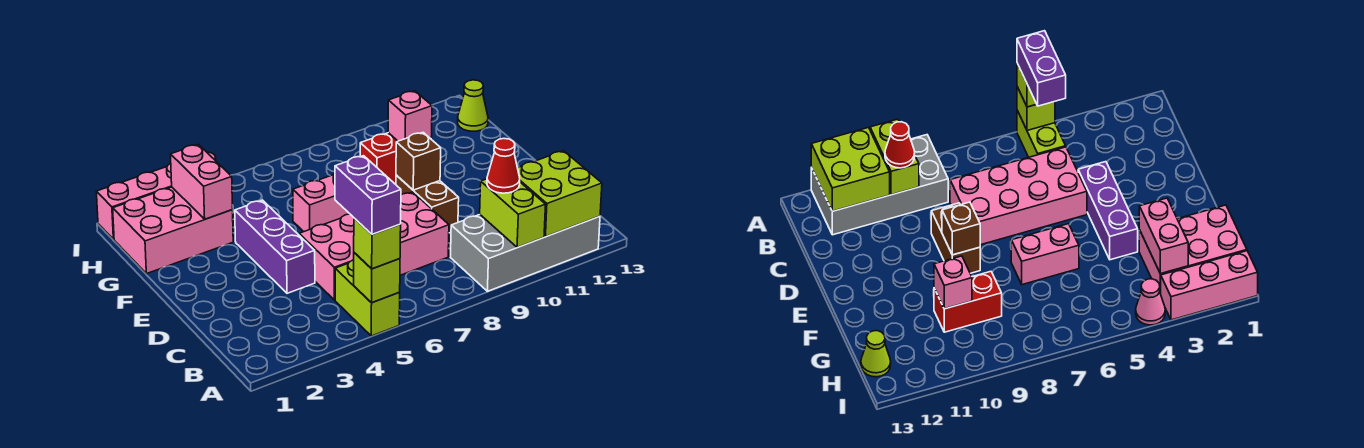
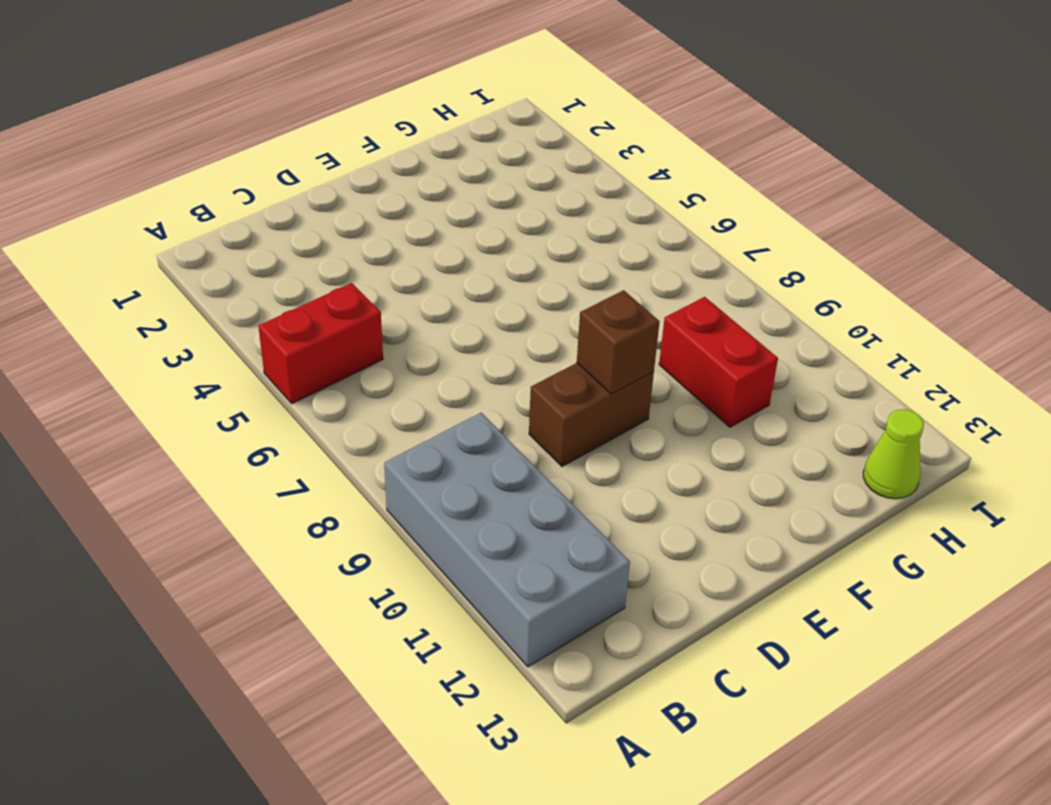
red 1x2 brick [258,283,383,404] -> lime 1x2 brick [335,260,400,336]
none -> pink 2x4 brick [299,192,449,300]
none -> purple 1x3 brick [235,200,315,293]
none -> pink 1x2 brick [293,174,349,232]

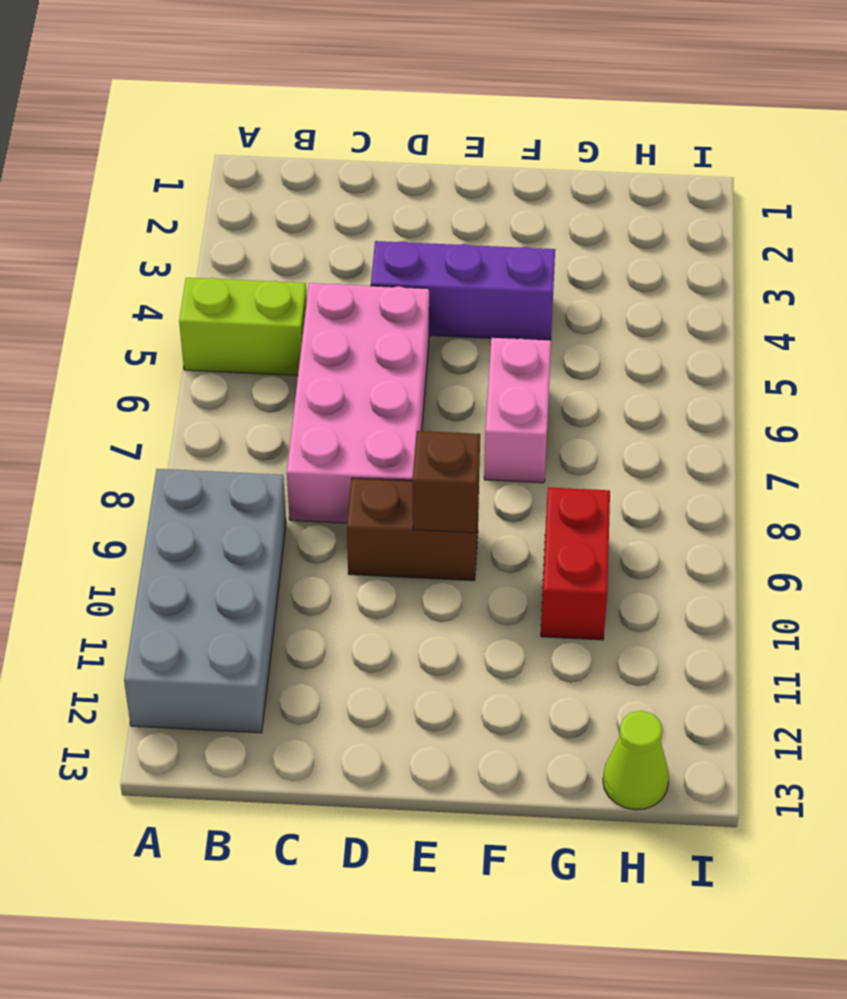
none -> pink 2x3 brick [113,187,233,274]
none -> pink 1x3 brick [96,164,172,239]
none -> pink 1x1 cone [1136,279,1165,325]

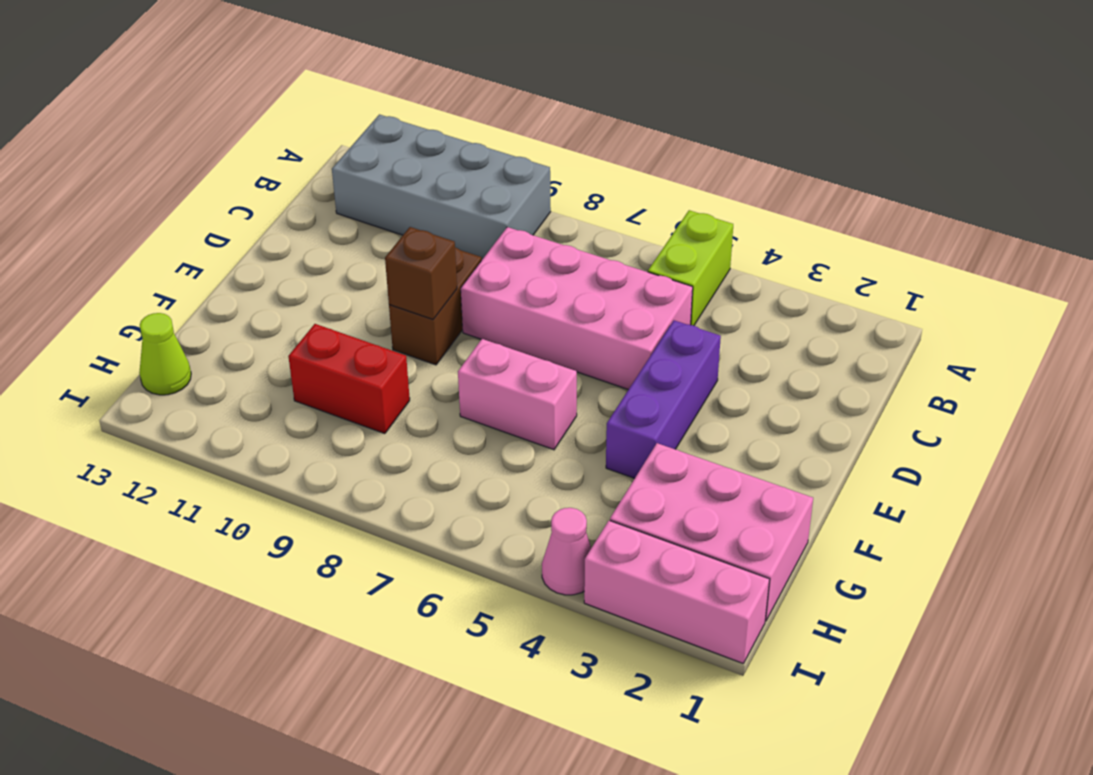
none -> lime 1x1 brick [354,253,400,303]
none -> lime 1x2 brick [480,179,546,248]
none -> lime 2x2 brick [517,151,602,237]

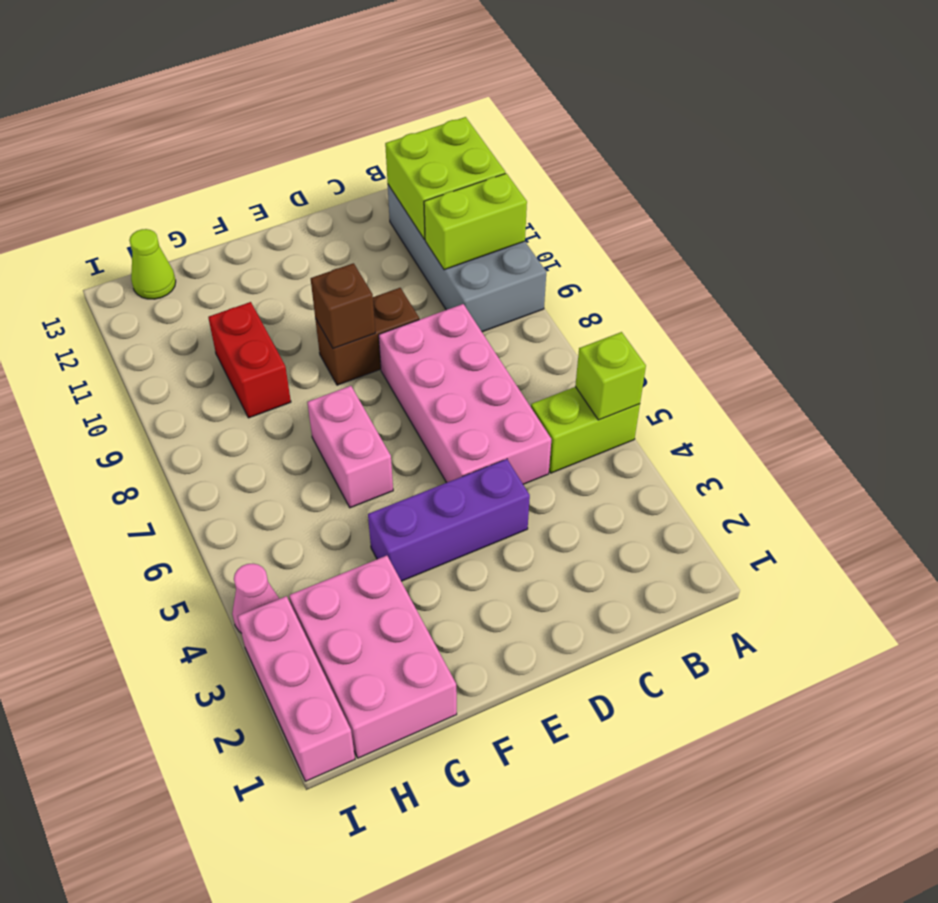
none -> pink 1x2 brick [171,144,233,219]
none -> pink 1x1 brick [388,91,432,141]
none -> lime 1x1 brick [354,218,401,269]

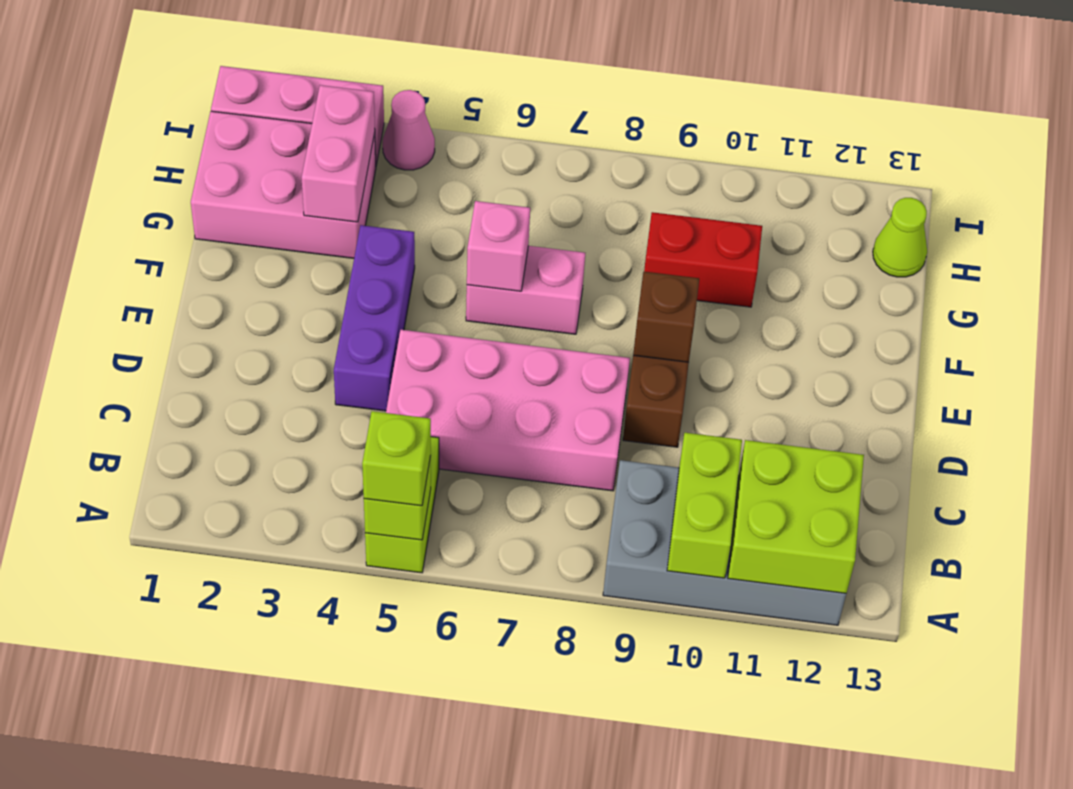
pink 1x1 brick [467,201,530,291] -> pink 1x1 brick moved to [388,91,432,141]
none -> red 1x1 cone [487,139,520,193]
none -> purple 1x2 brick [335,156,401,234]

